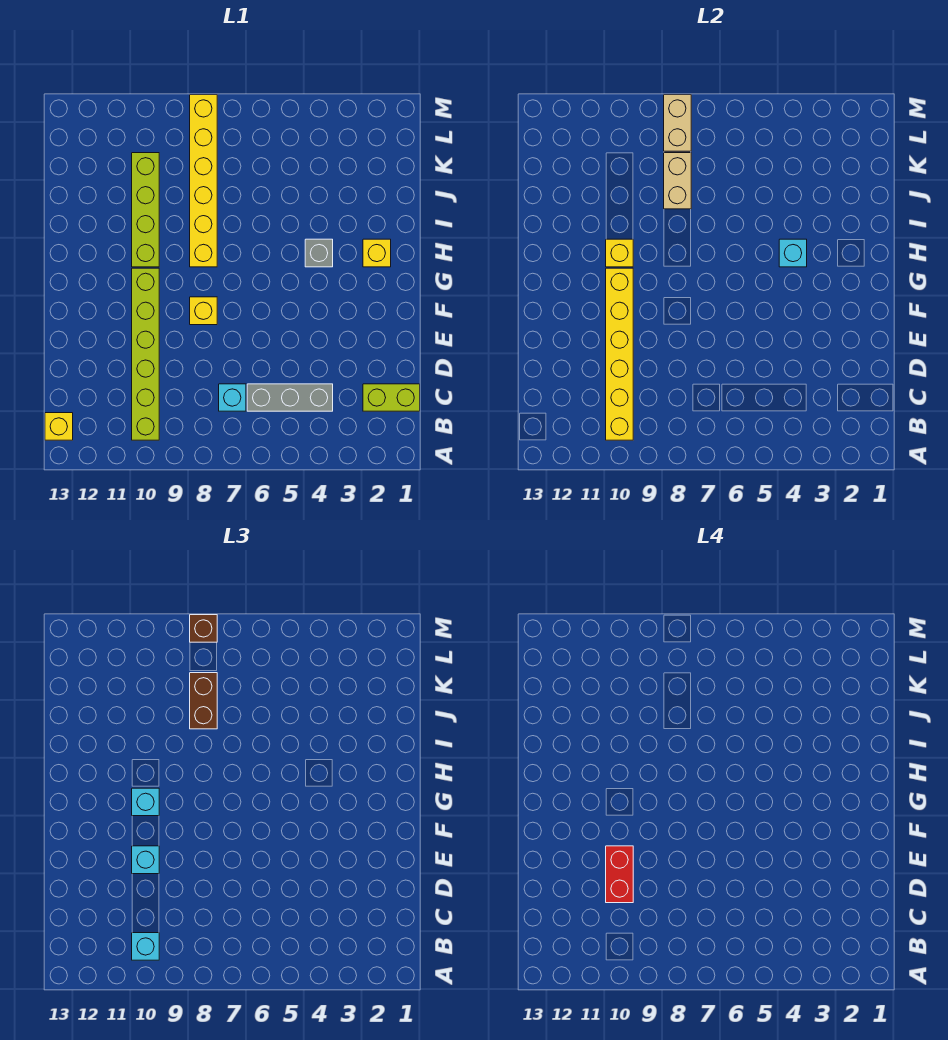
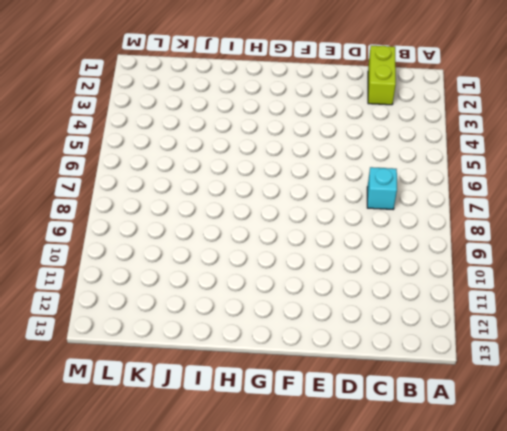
none -> lime 1x6 brick [132,268,159,440]
none -> yellow 1x1 brick [45,413,73,440]
none -> grey 1x3 brick [247,384,333,411]

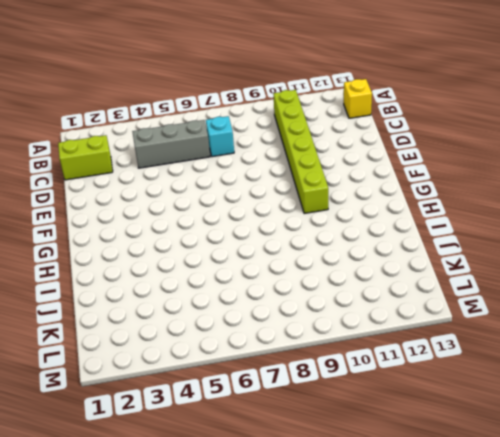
none -> yellow 1x1 brick [190,297,217,325]
none -> yellow 1x1 brick [363,239,391,267]
none -> grey 1x1 brick [305,239,333,267]

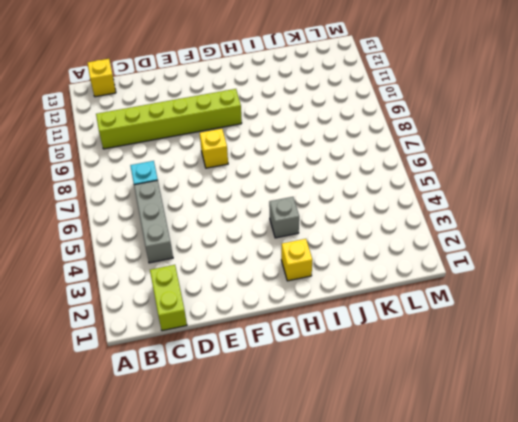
none -> yellow 1x6 brick [190,95,217,267]
none -> lime 1x4 brick [132,153,159,267]
none -> yellow 1x6 brick [606,268,633,440]

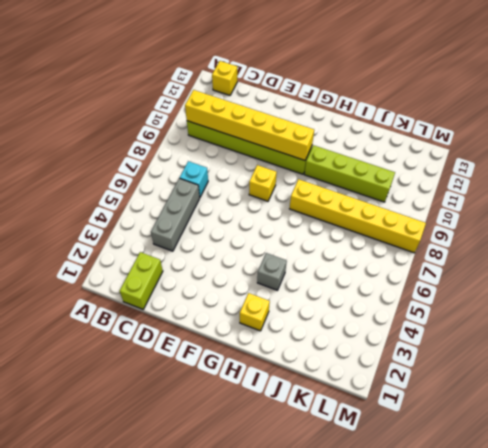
none -> cyan 1x1 brick [779,239,807,267]
none -> yellow 1x1 brick [606,239,633,267]
none -> tan 1x2 brick [664,153,691,209]

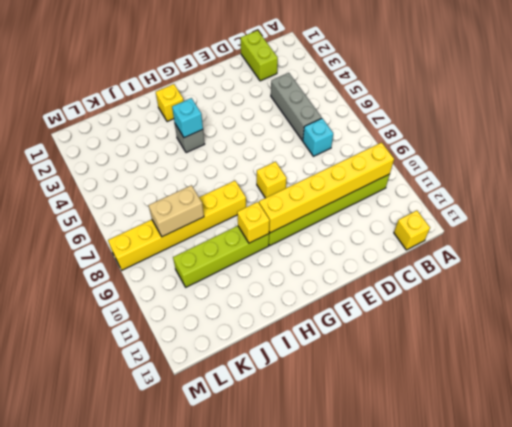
none -> tan 1x2 brick [664,95,691,151]
none -> cyan 1x1 brick [132,933,159,960]
none -> cyan 1x1 brick [132,846,159,874]

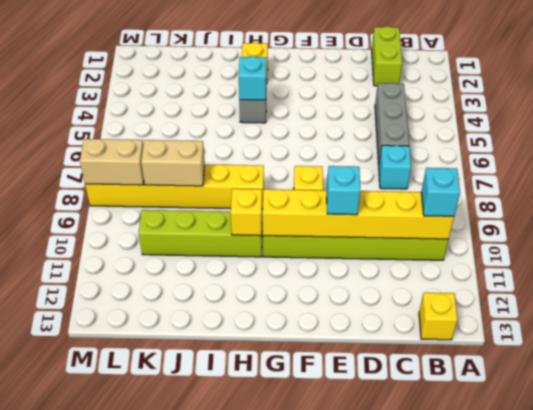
none -> cyan 1x1 brick [132,788,159,816]
none -> brown 1x2 brick [190,673,217,729]
none -> brown 1x1 brick [190,615,217,642]

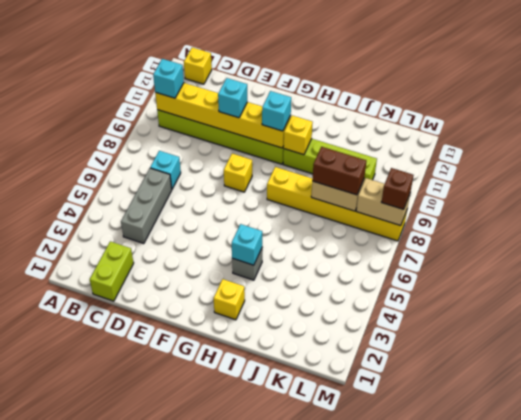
none -> red 1x2 brick [606,846,633,903]

